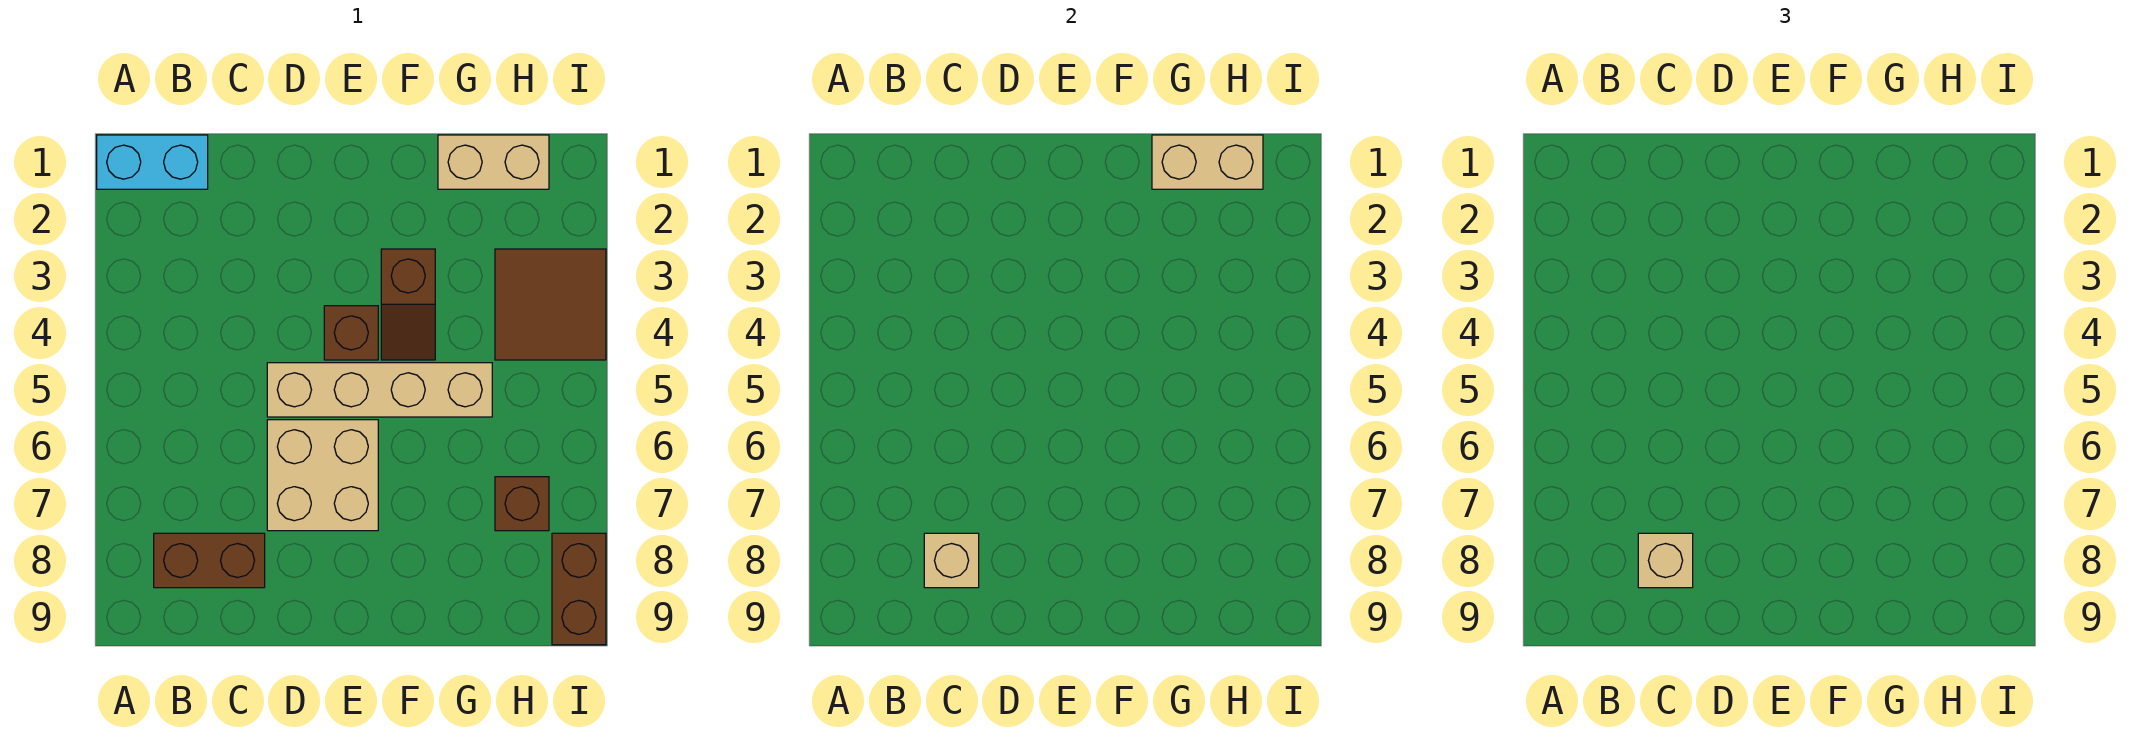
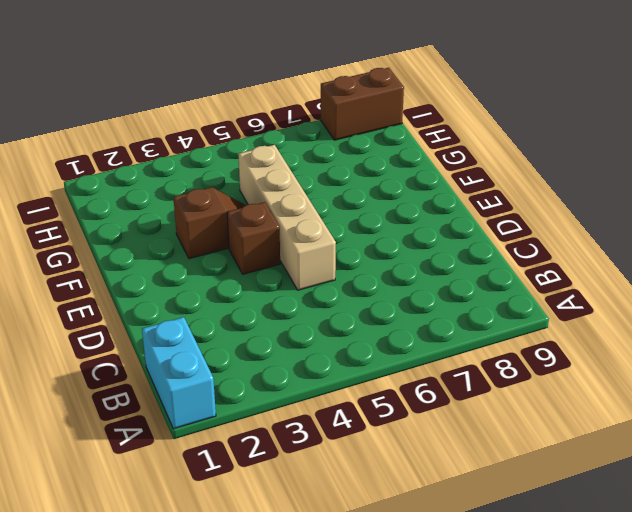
none -> brown 1x2 brick [154,533,265,588]
none -> tan 2x2 brick [267,420,378,531]
none -> tan 1x2 brick [438,135,549,189]

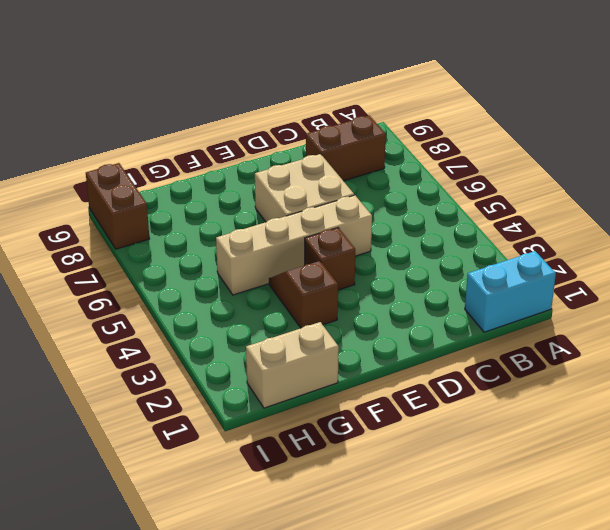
none -> brown 2x2 tile [495,249,606,360]
none -> brown 1x1 brick [495,477,549,531]
none -> tan 1x1 brick [924,533,979,588]

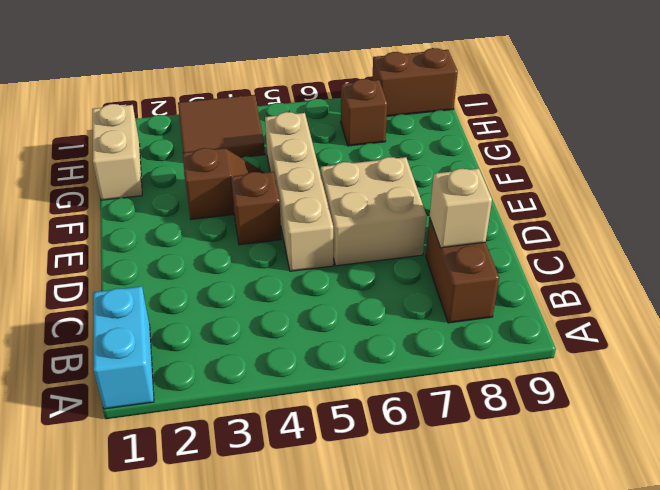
none -> tan 1x2 brick [1152,135,1263,189]
none -> tan 1x1 brick [1638,533,1693,588]

